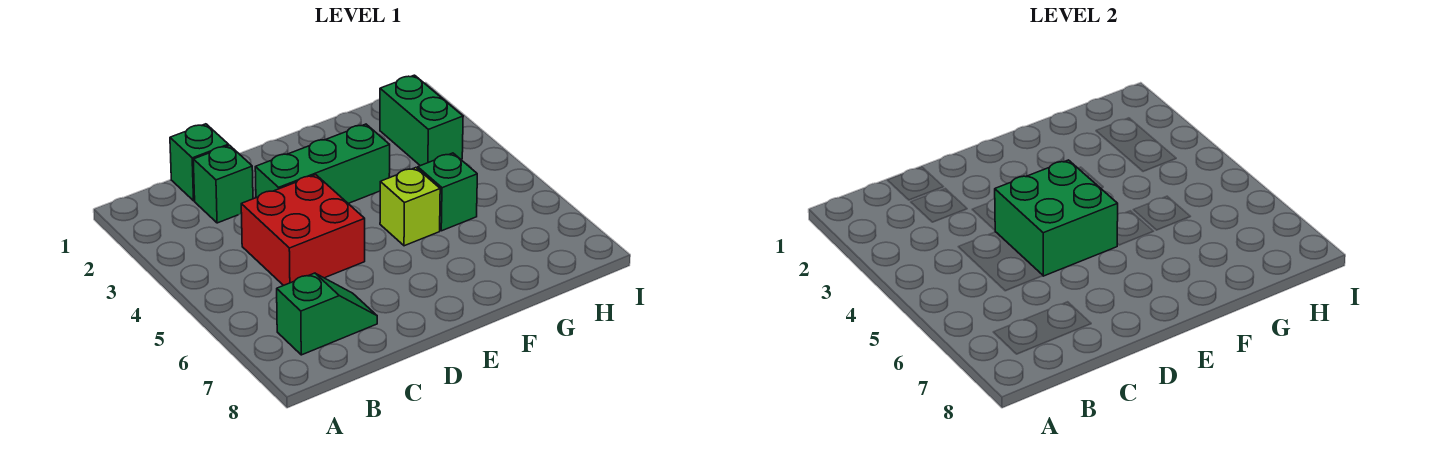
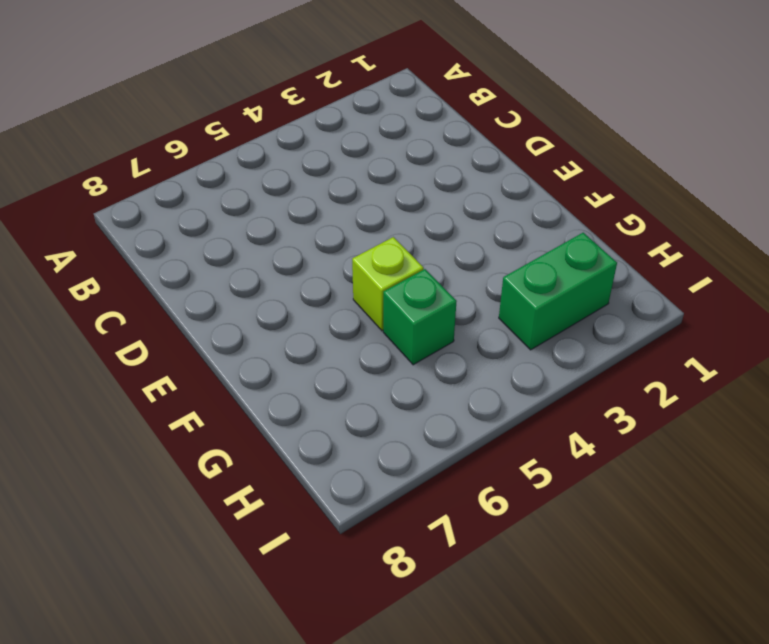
none -> green 1x2 slope [277,273,377,355]
none -> green 1x1 brick [170,124,229,201]

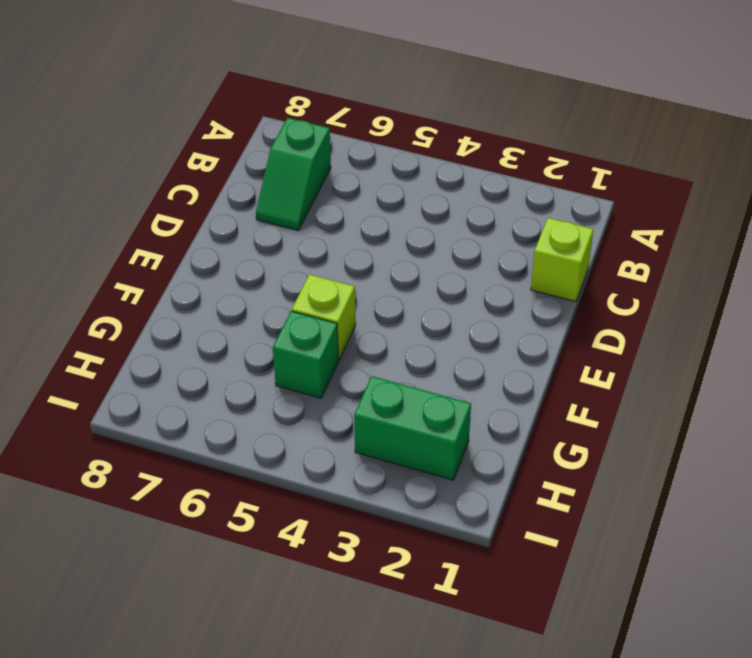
lime 1x1 brick [531,218,593,302] -> green 1x1 brick [170,124,229,201]
none -> green 1x1 brick [193,145,253,223]
none -> red 2x2 brick [241,175,365,286]

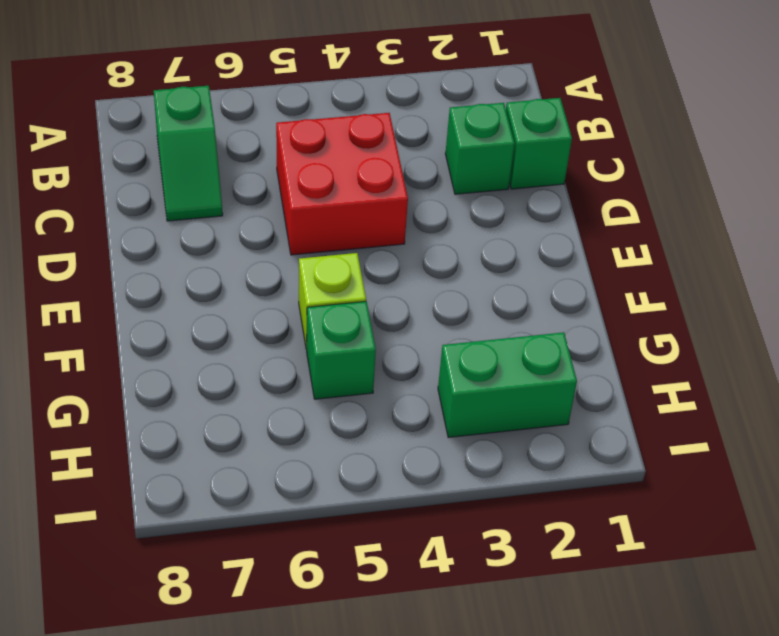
none -> green 1x3 brick [255,124,390,203]
none -> green 2x2 brick [995,160,1118,276]

